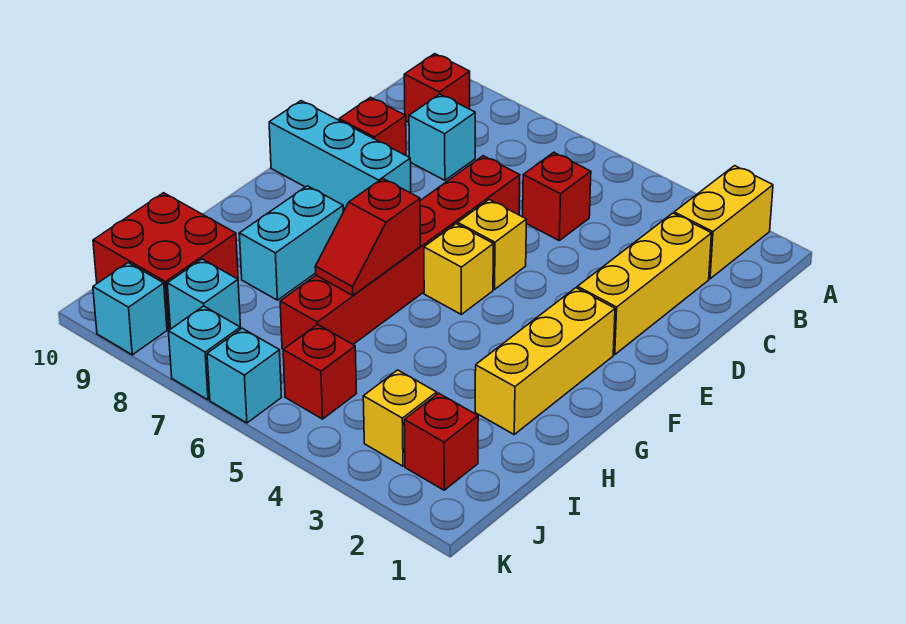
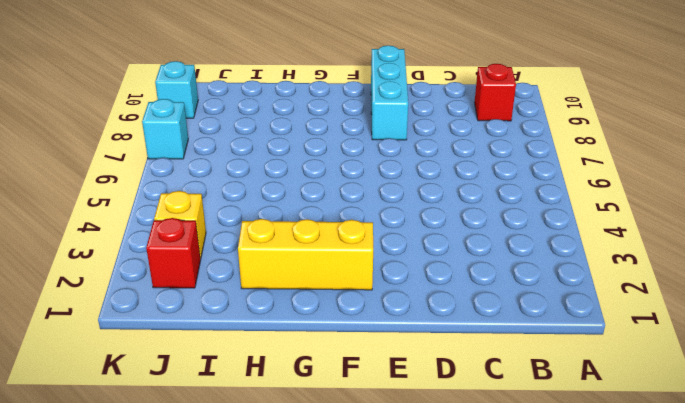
none -> yellow 1x2 brick [674,166,773,279]
none -> yellow 1x3 brick [577,213,712,355]
none -> red 1x1 brick [523,152,591,241]

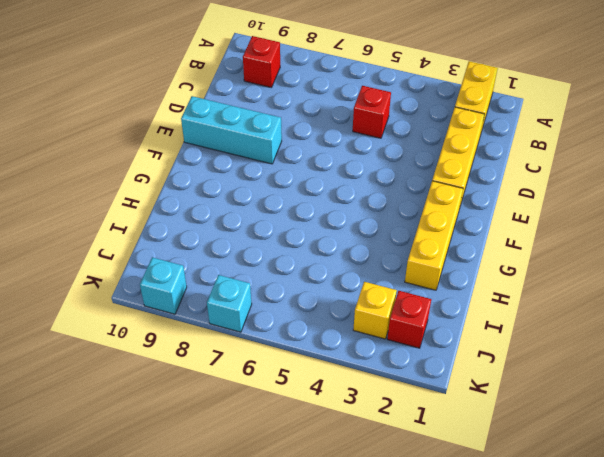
none -> cyan 1x1 brick [409,94,475,180]
none -> red 1x6 brick [280,156,520,349]
none -> red 1x1 brick [339,97,406,155]

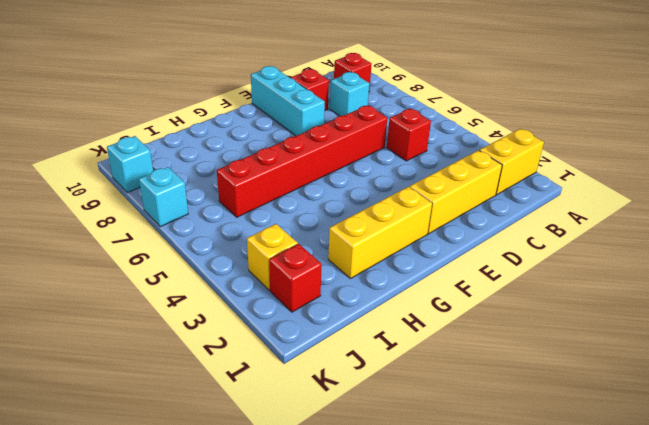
none -> yellow 1x1 brick [458,200,527,289]
none -> yellow 1x1 brick [424,224,493,314]
none -> cyan 1x2 brick [239,186,343,300]

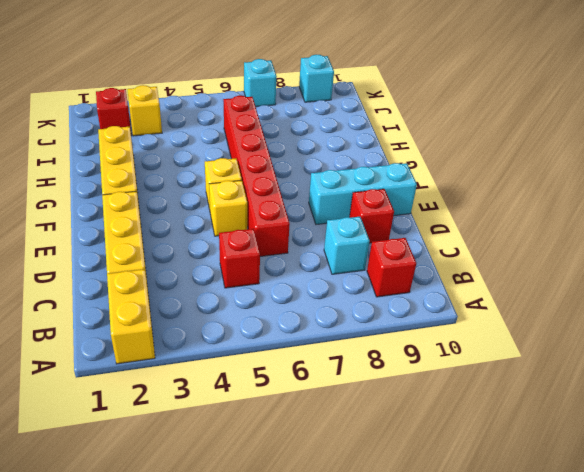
none -> cyan 1x2 brick [239,186,343,300]
none -> red 2x2 brick [93,193,238,329]
none -> red 1x1 brick [283,325,356,419]

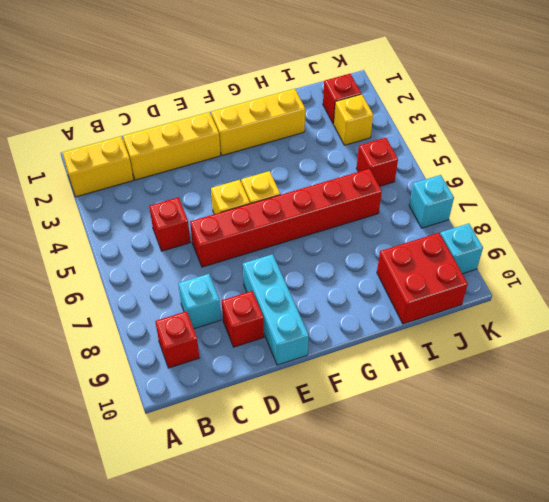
none -> cyan 1x2 brick [239,186,343,300]
none -> cyan 1x1 brick [167,259,241,329]
none -> cyan 1x1 brick [207,328,282,423]

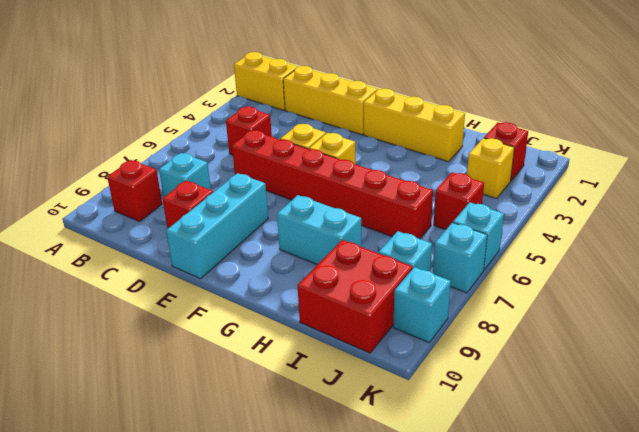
none -> red 1x2 slope [315,178,420,296]

